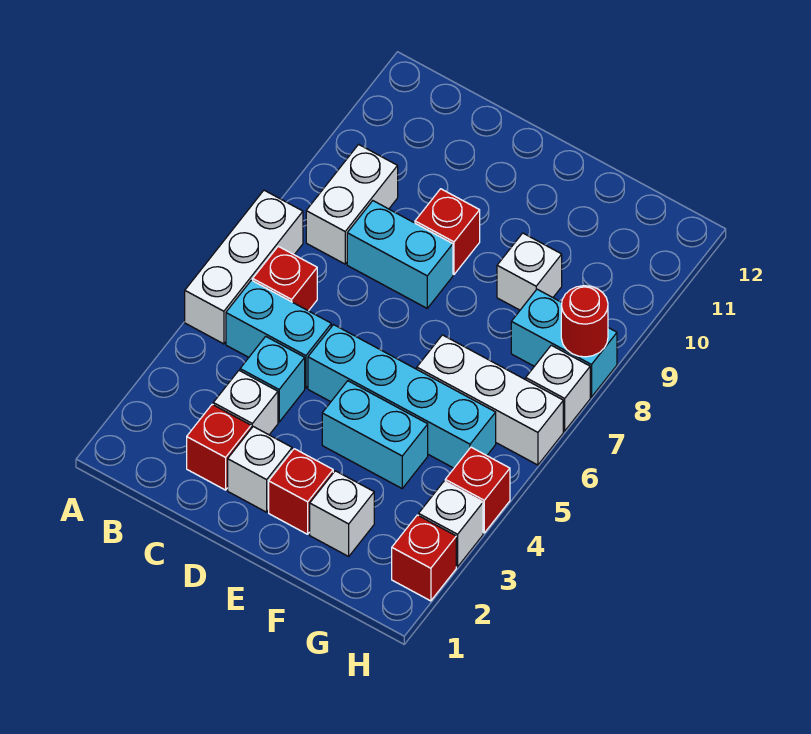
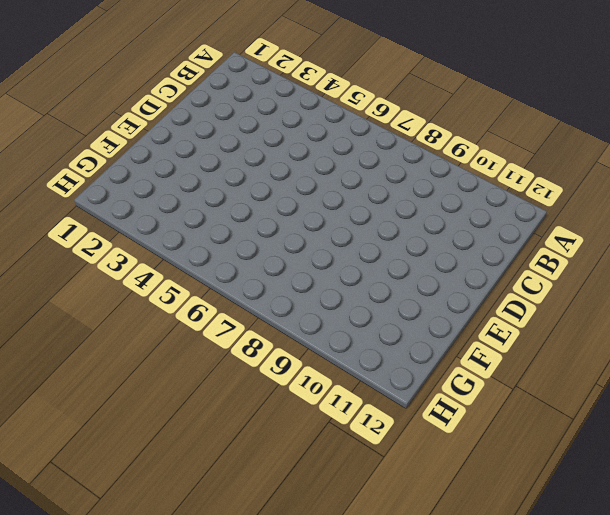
none -> white 1x3 brick [185,190,303,344]
none -> cyan 1x2 brick [226,280,331,388]
none -> red 1x1 brick [253,246,317,311]

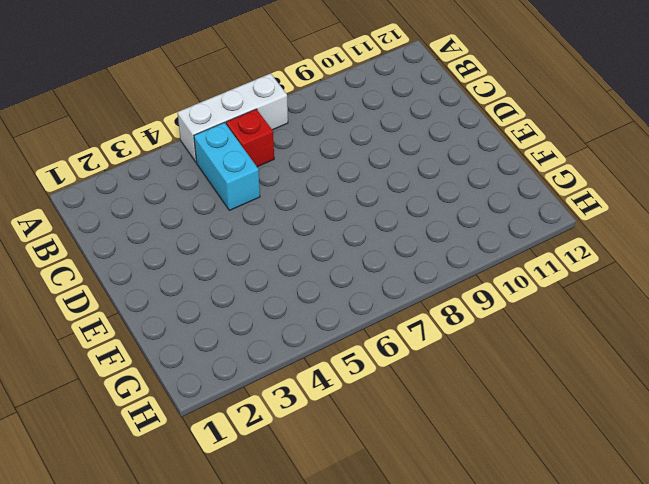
none -> white 1x2 brick [306,144,398,264]
none -> red 1x1 brick [187,404,251,490]
none -> white 1x1 brick [213,371,278,435]

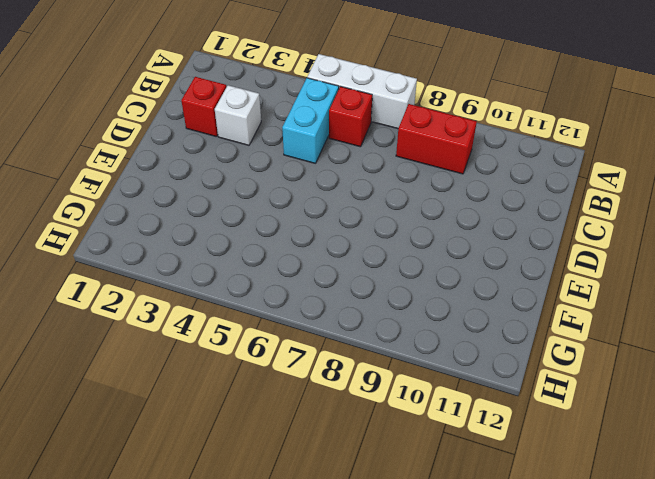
red 1x2 brick [396,104,477,174] -> white 1x2 brick [306,144,398,264]
none -> cyan 1x1 brick [240,336,305,422]
none -> cyan 1x2 brick [347,201,453,308]
none -> white 1x1 brick [228,427,292,512]

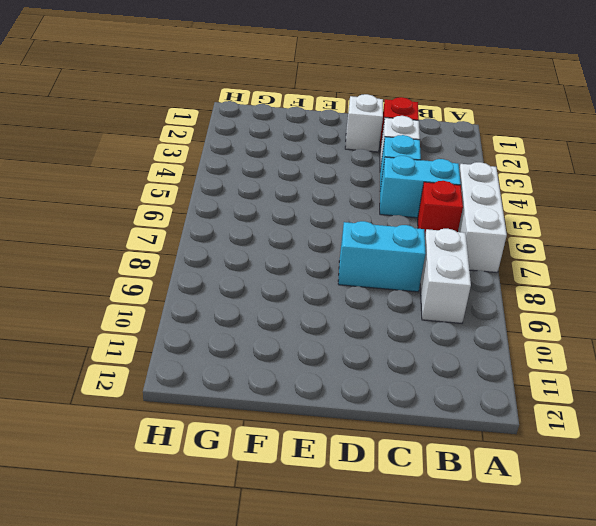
none -> cyan 1x4 brick [308,325,496,468]
none -> red 1x1 brick [415,189,480,274]
none -> red 1x1 brick [269,449,333,534]

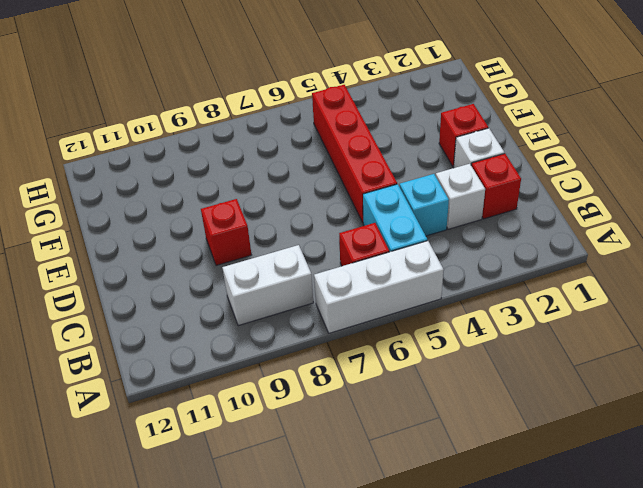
red 1x4 brick [312,85,397,222] -> cyan 1x4 brick [308,325,496,468]
none -> cyan 1x2 brick [347,201,453,308]
none -> cyan 1x2 brick [322,381,428,488]
none -> white 1x1 brick [310,471,374,556]

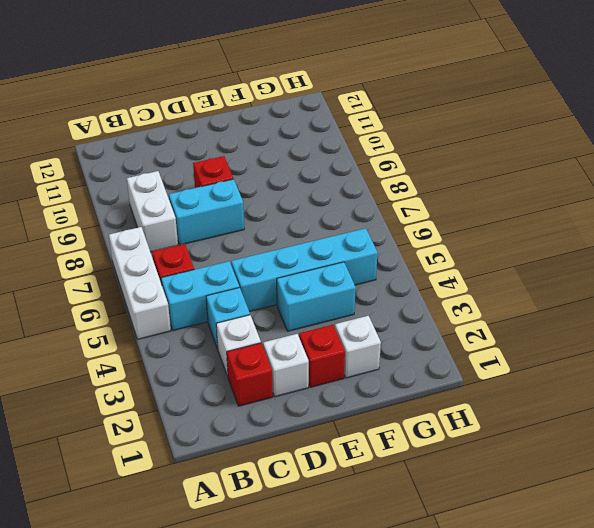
none -> white 1x3 brick [417,335,563,465]
none -> white 1x1 brick [497,233,562,310]
none -> cyan 1x2 brick [511,289,617,397]

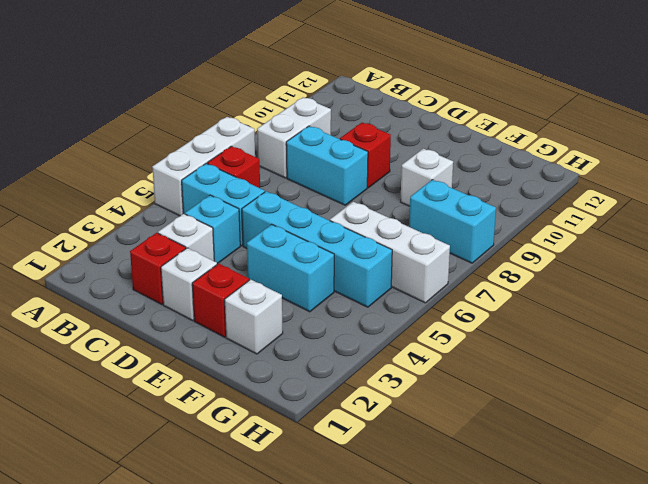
none -> red 1x1 brick [392,515,456,601]
none -> white 1x1 brick [419,481,483,567]
none -> red 1x1 brick [445,447,510,533]

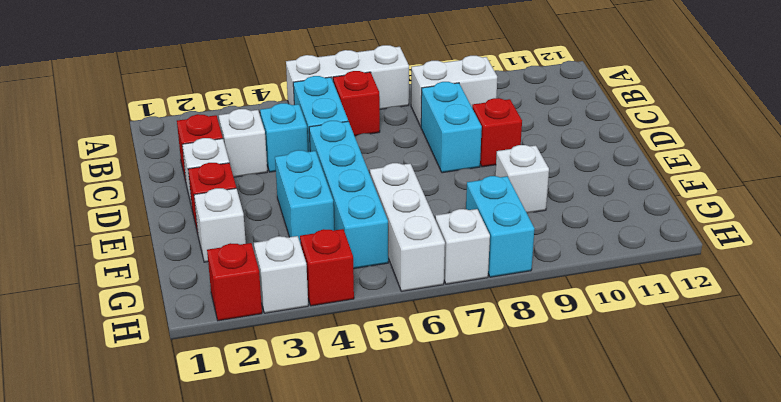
none -> red 1x1 round brick [561,286,608,357]

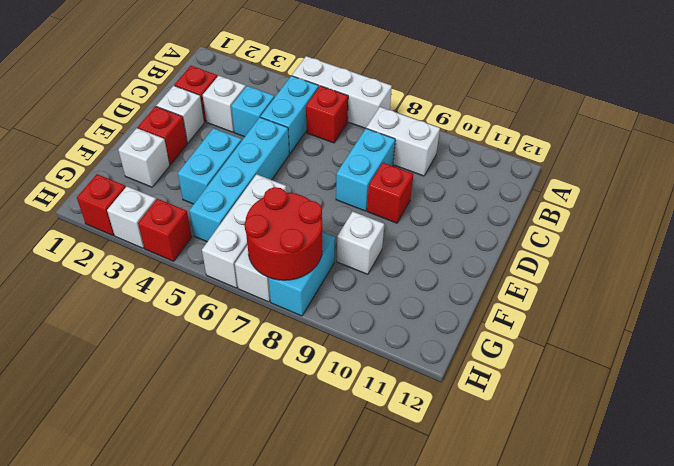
red 2x2 round brick [244,187,322,280] -> red 1x1 round brick [561,286,608,357]

